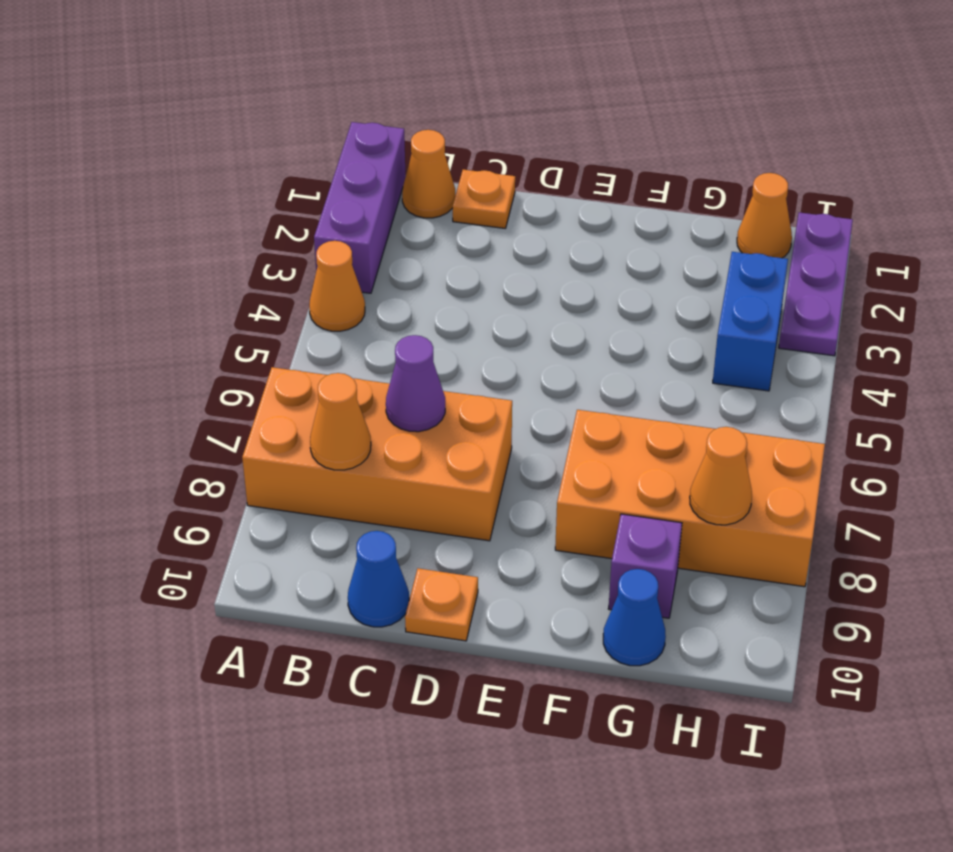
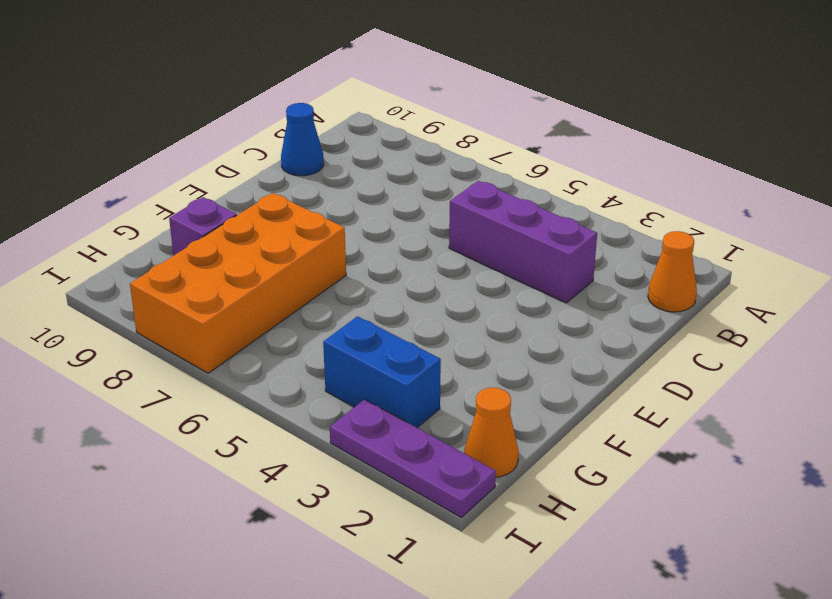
purple 1x3 brick [449,181,597,303] -> purple 1x3 brick moved to [314,122,406,293]
none -> orange 1x1 cone [309,241,365,331]
none -> orange 2x4 brick [242,367,512,541]
none -> orange 1x1 plate [453,169,515,228]

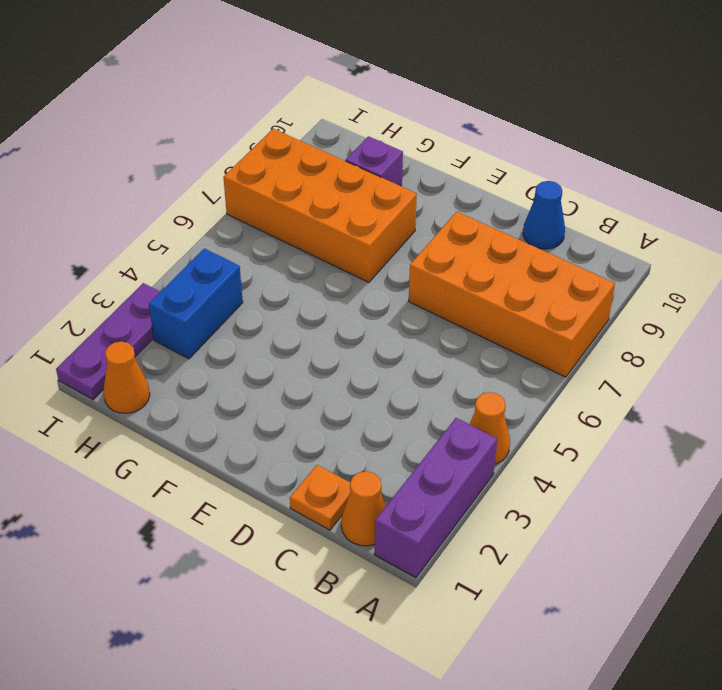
none -> orange 1x1 plate [405,568,478,641]
none -> blue 1x1 cone [603,569,666,666]
none -> orange 1x1 cone [310,373,371,470]

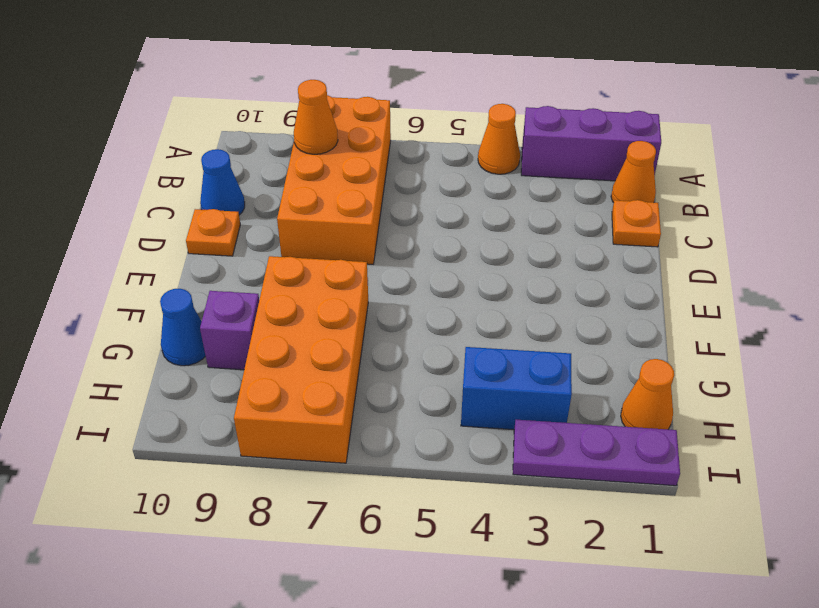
none -> purple 1x1 cone [386,335,445,432]
none -> orange 1x1 cone [690,427,752,525]

